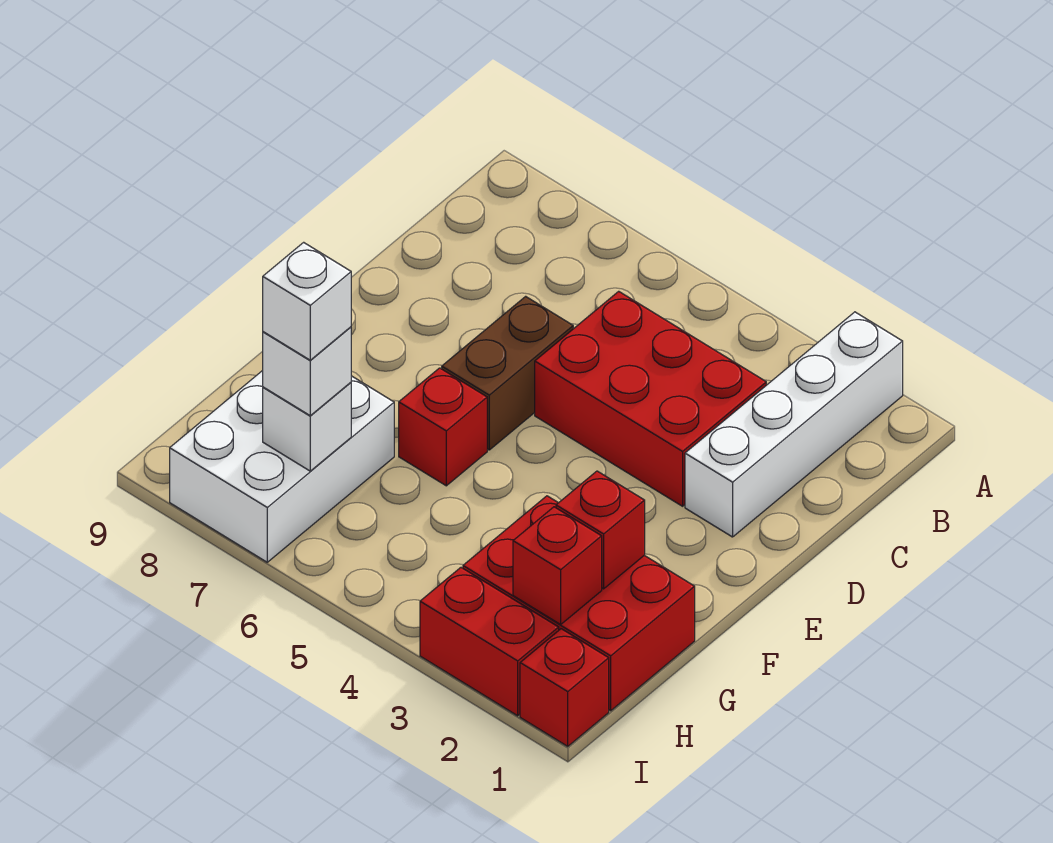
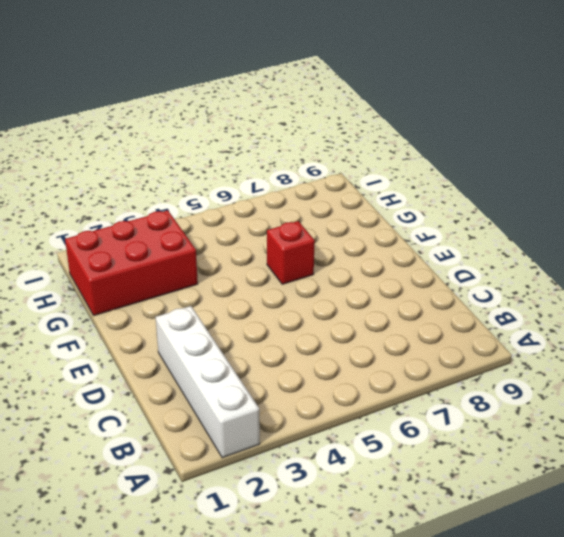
none -> red 2x3 brick [535,291,766,506]
none -> brown 1x2 brick [442,296,573,450]
none -> white 2x3 brick [170,370,394,562]

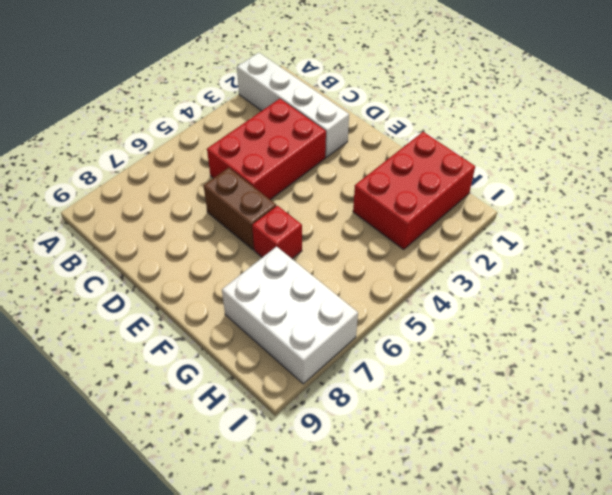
none -> red 1x1 brick [520,629,609,746]
none -> red 1x2 brick [420,568,559,716]
none -> red 1x1 brick [556,471,645,589]

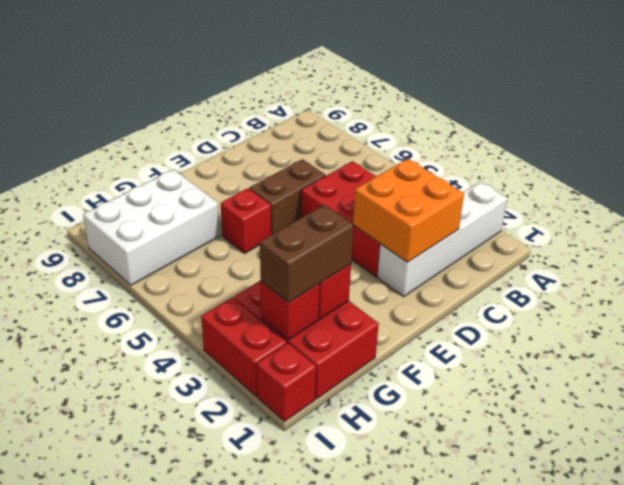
orange 2x2 brick [353,159,464,262] -> none
brown 1x2 brick [260,205,354,303] -> none
none -> white 1x1 brick [263,383,351,471]
none -> white 1x1 brick [263,327,351,416]
none -> white 1x1 brick [263,242,351,360]

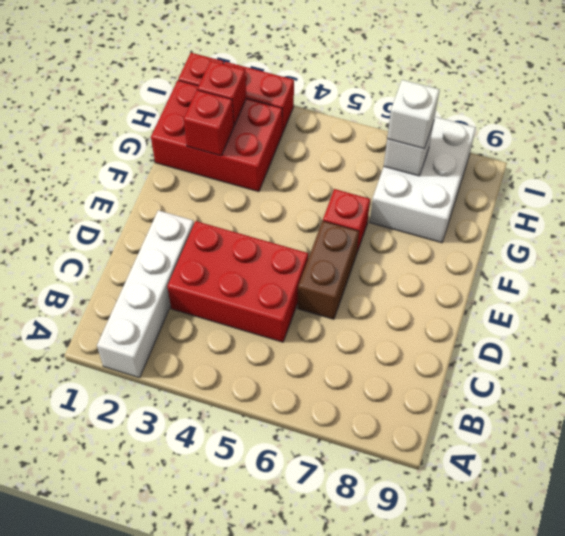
none -> white 1x1 brick [263,242,351,360]

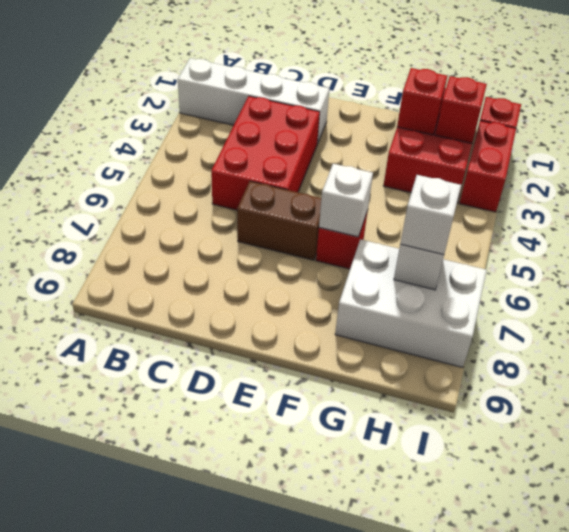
white 1x1 brick [319,164,373,237] -> white 1x1 brick moved to [263,242,351,360]

